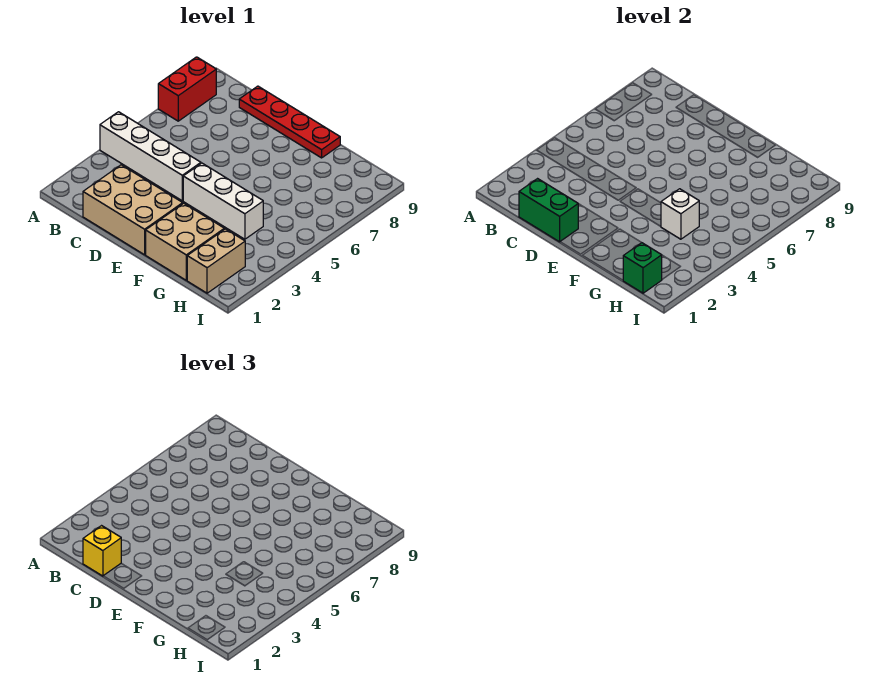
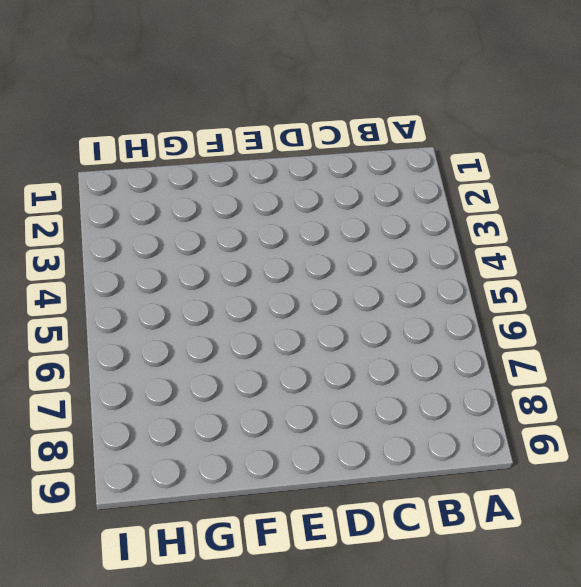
none -> white 1x4 brick [100,112,201,201]
none -> red 1x2 brick [158,57,216,121]

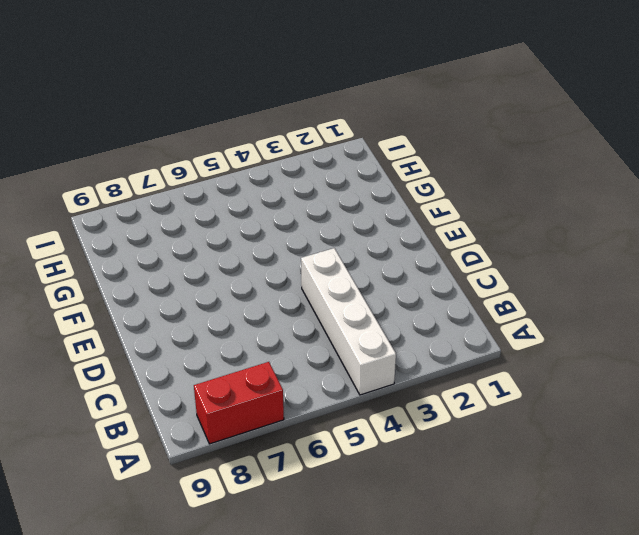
none -> tan 2x3 brick [83,165,183,255]
none -> red 1x4 plate [239,86,340,158]

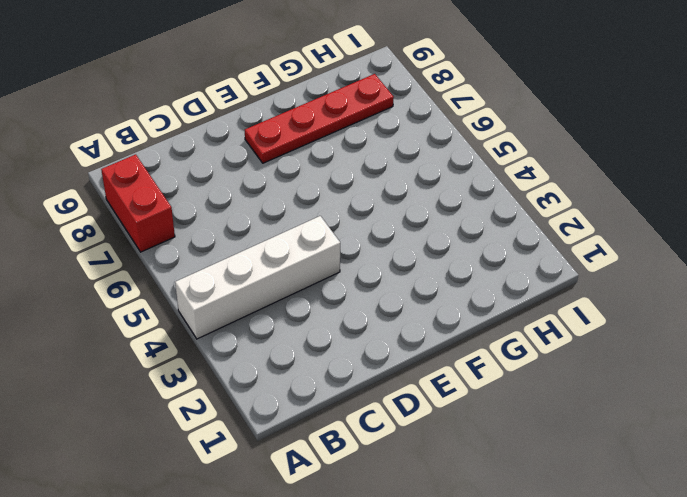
red 1x4 plate [245,74,394,163] -> red 1x4 plate moved to [239,86,340,158]
none -> tan 2x3 brick [83,165,183,255]
none -> white 1x3 brick [183,163,263,239]

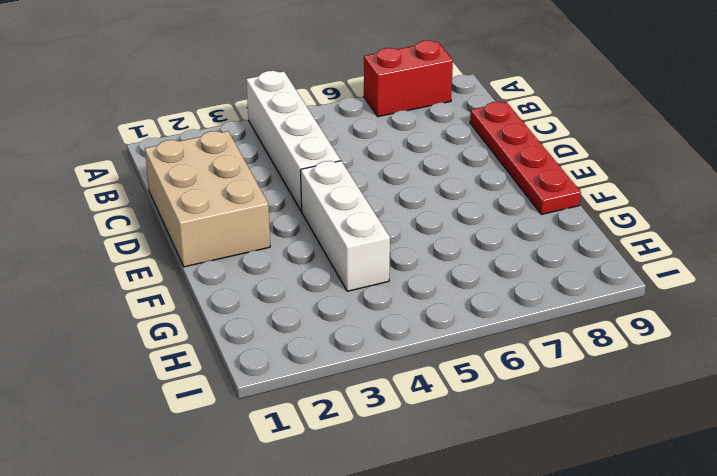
none -> tan 2x2 brick [146,203,224,280]
none -> tan 1x2 brick [187,229,245,293]

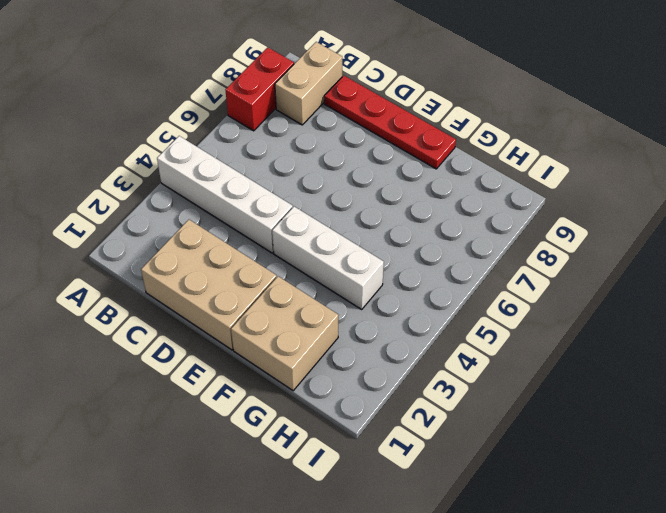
tan 1x2 brick [275,42,342,125] -> tan 1x2 brick moved to [187,229,245,293]
none -> green 1x2 brick [519,179,578,242]
none -> white 1x1 brick [661,189,699,239]

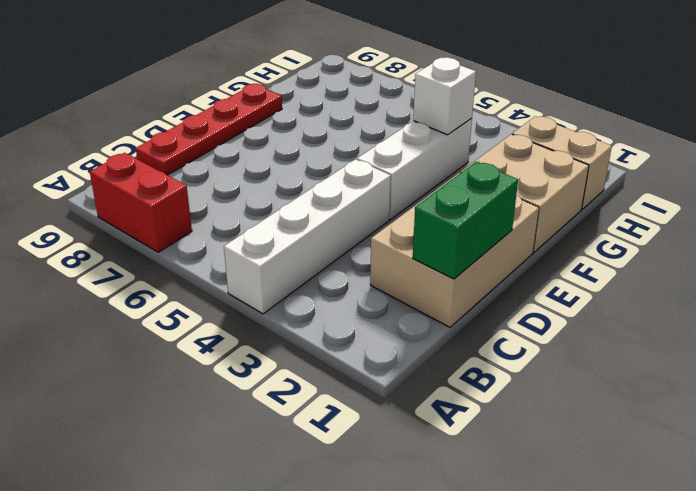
none -> green 1x1 brick [623,243,662,293]
none -> yellow 1x1 brick [83,526,121,576]

